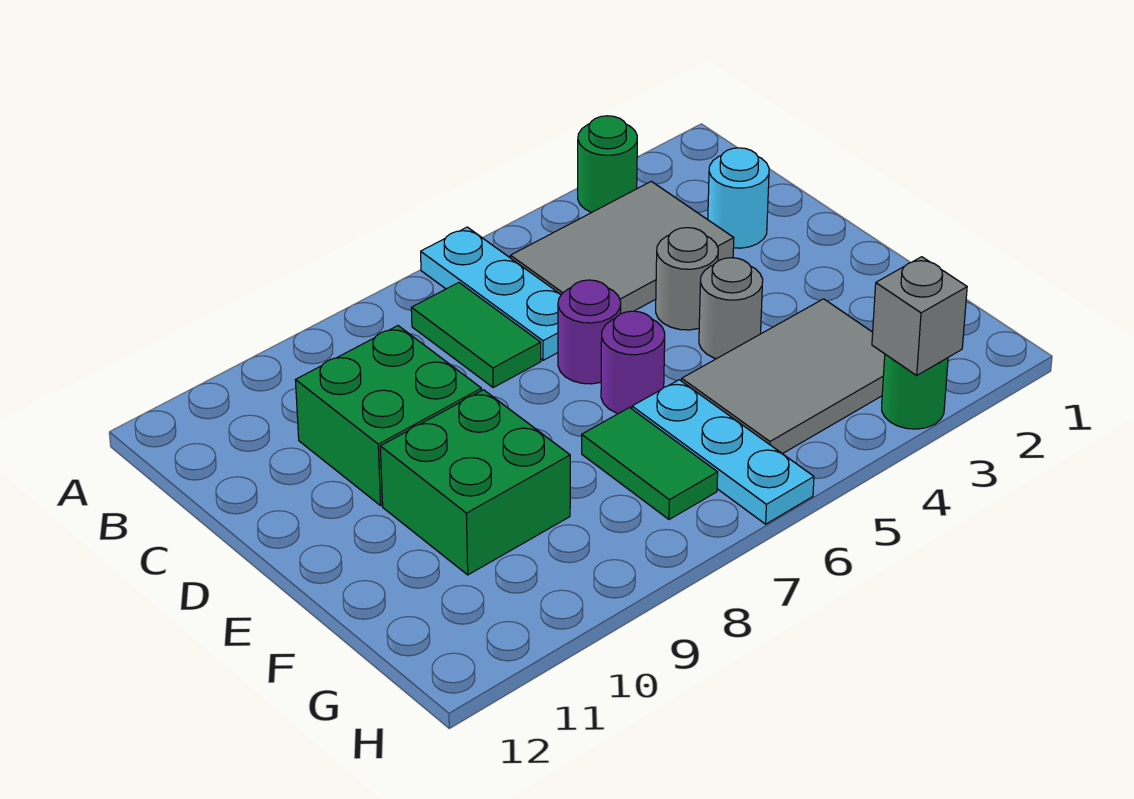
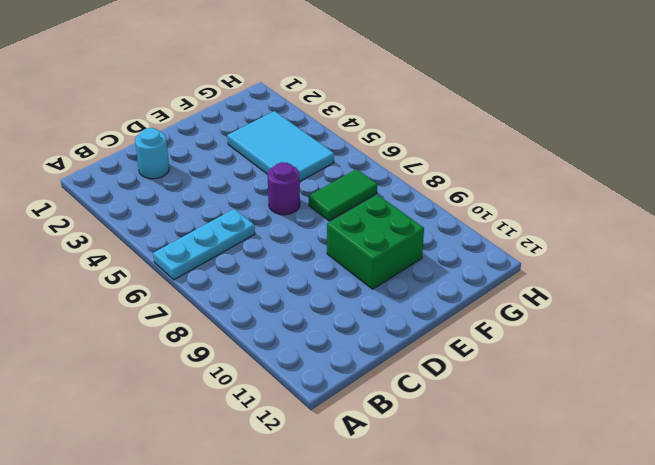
cyan 2x3 tile [227,111,334,181] -> grey 2x3 tile [682,299,885,454]
none -> green 1x1 round brick [578,116,637,213]
none -> grey 2x3 tile [510,181,734,314]
none -> green 1x2 tile [411,283,541,388]

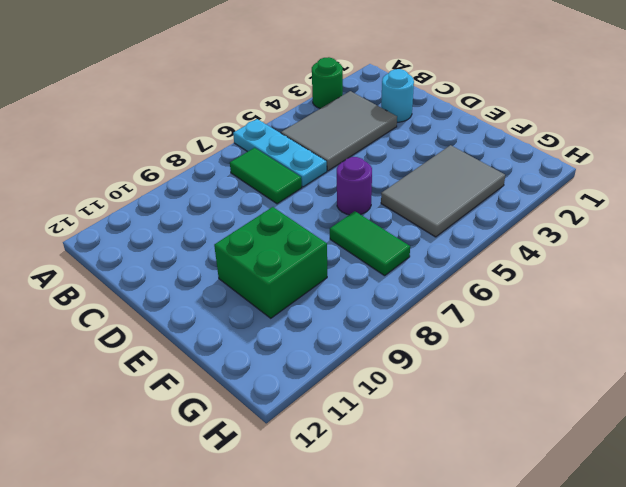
none -> green 2x2 brick [295,326,482,505]
none -> grey 1x1 round brick [656,228,718,330]
none -> purple 1x1 round brick [558,280,621,384]

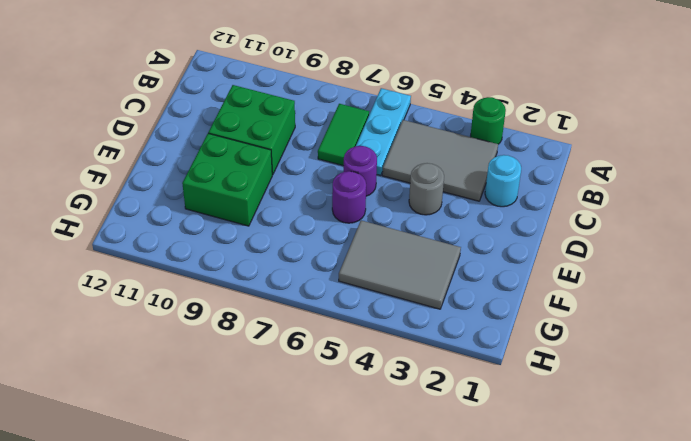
none -> grey 1x1 round brick [699,258,763,359]
none -> cyan 1x3 plate [632,380,814,524]
none -> green 1x2 tile [582,408,718,519]

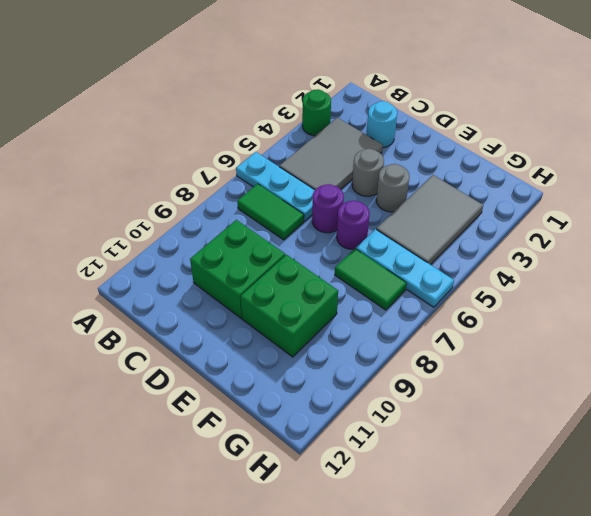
none -> green 1x1 round brick [882,354,948,429]
none -> grey 1x1 brick [872,257,967,375]

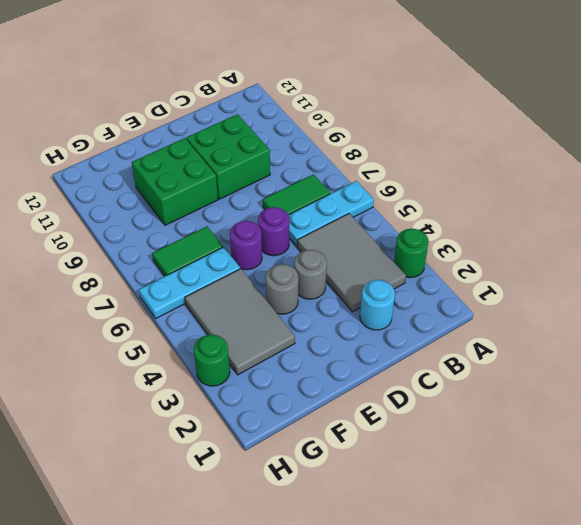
none -> grey 1x1 brick [872,257,967,375]

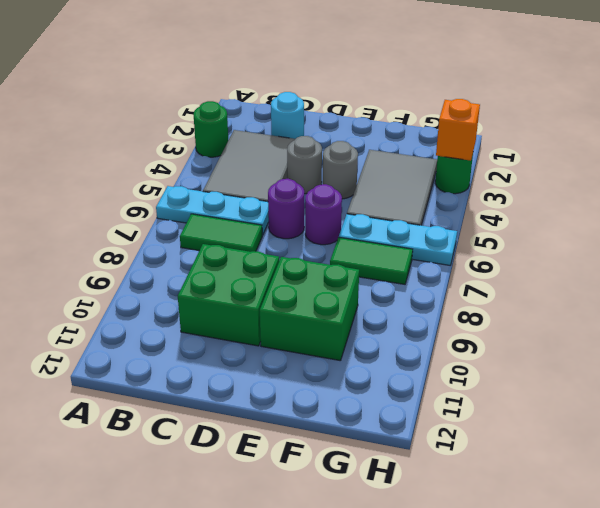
orange 1x1 brick [436,99,480,161] -> grey 1x1 brick [872,257,967,375]

